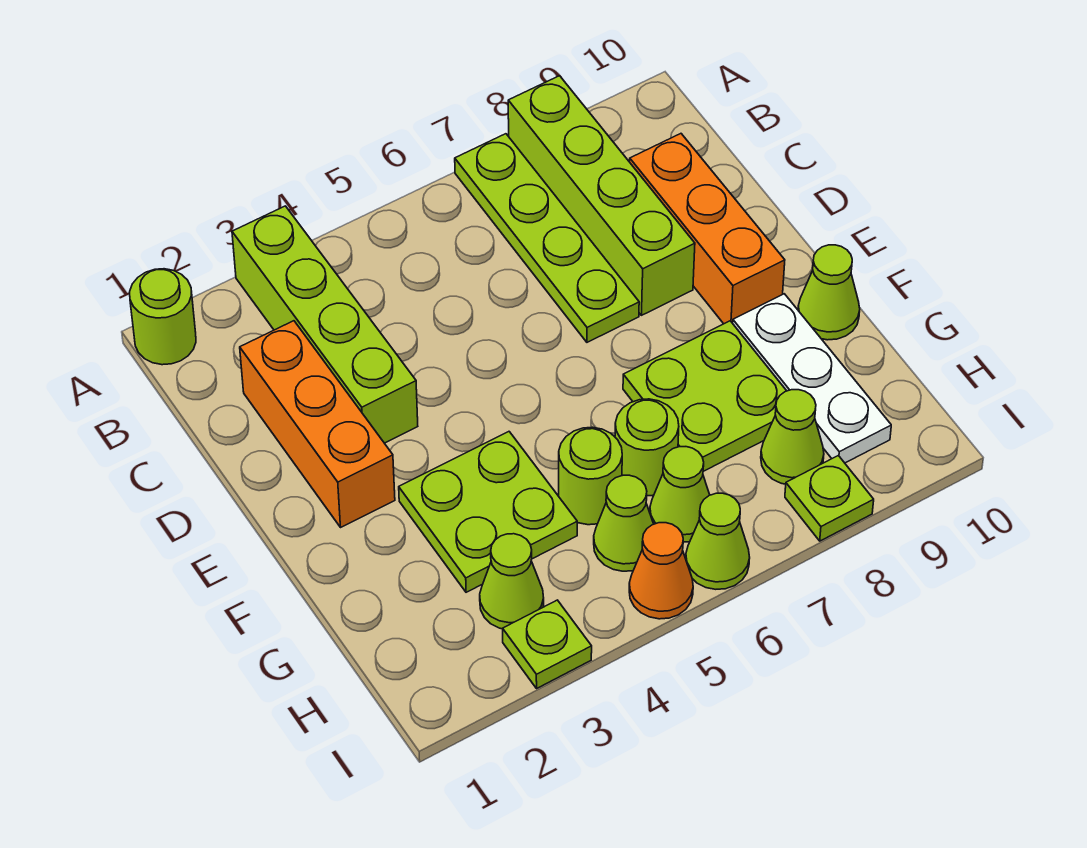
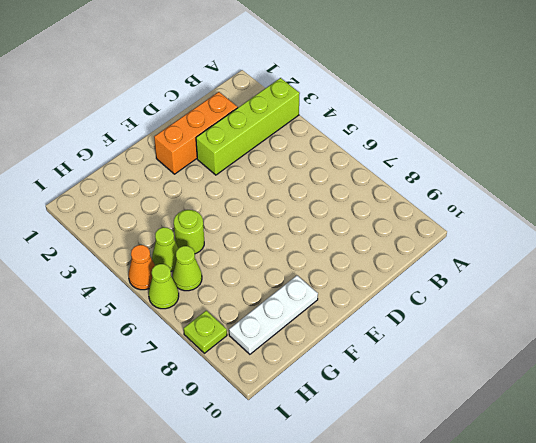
none -> lime 1x1 round brick [130,269,196,365]
none -> lime 1x4 plate [455,134,639,342]
none -> lime 1x4 brick [508,76,695,315]

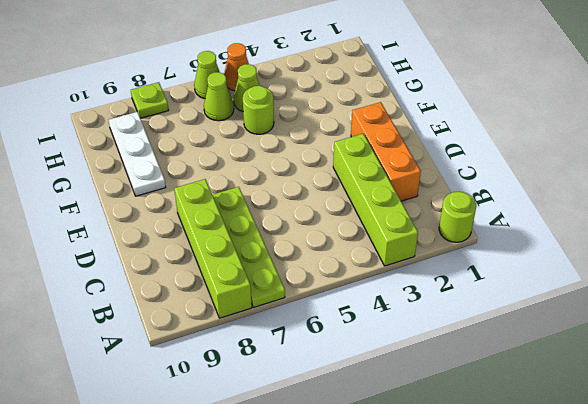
none -> orange 1x3 brick [630,134,785,324]
none -> lime 2x2 plate [399,432,577,592]
none -> lime 2x2 plate [623,321,786,471]

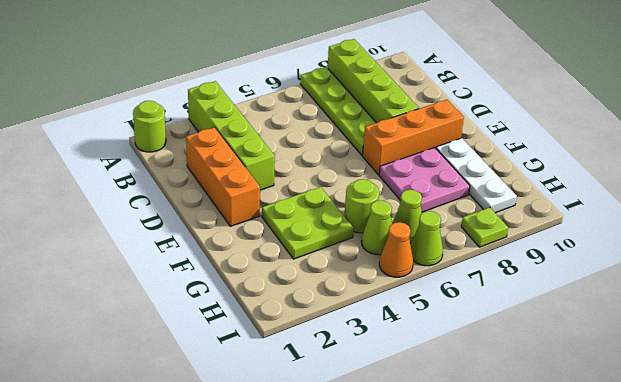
orange 1x3 brick [363,100,464,175] -> orange 1x3 brick turned to [630,134,785,324]
pink 2x2 plate [379,148,470,212] -> lime 2x2 plate [623,321,786,471]
none -> lime 1x1 cone [798,245,860,340]
none -> lime 1x1 round brick [615,399,679,496]
none -> lime 1x1 cone [480,534,544,629]

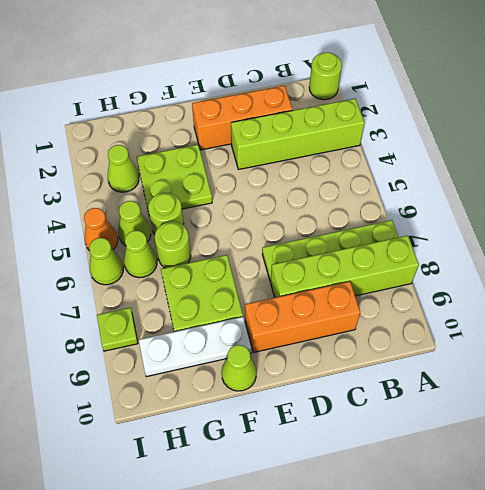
none -> lime 1x1 cone [761,390,824,484]
none -> lime 1x1 plate [503,600,592,688]

